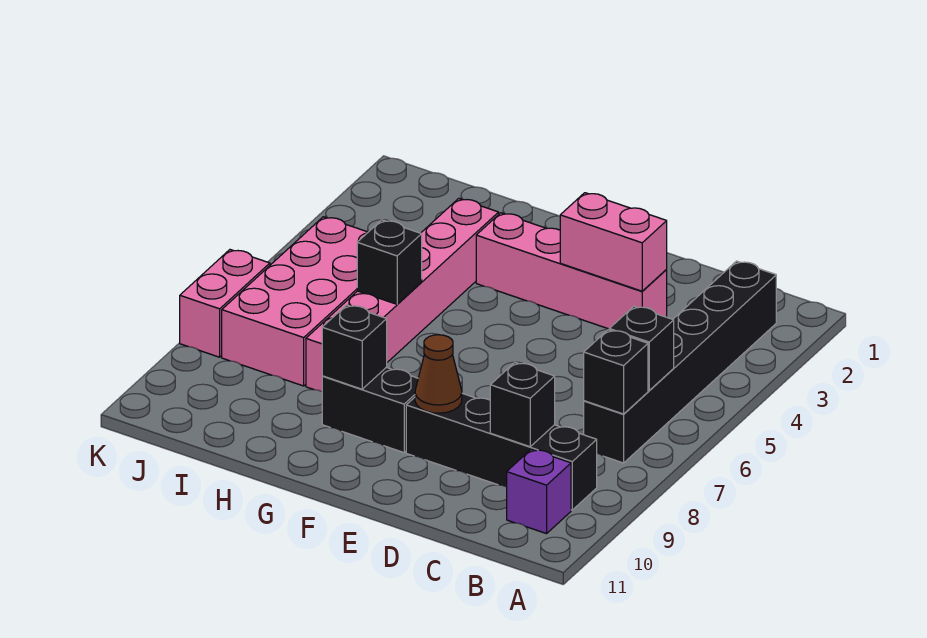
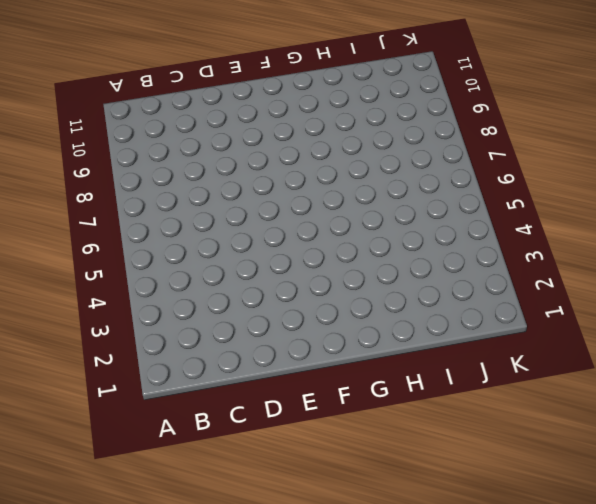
none -> black 1x6 brick [584,261,776,463]
none -> black 1x4 brick [406,393,597,510]
none -> purple 1x1 brick [507,449,571,534]

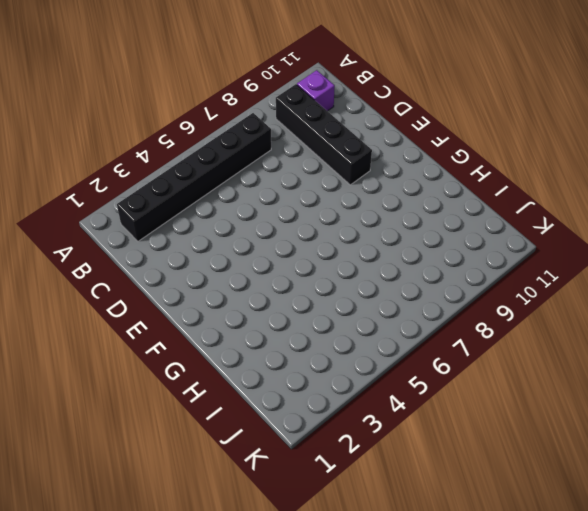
none -> pink 1x4 brick [476,213,667,329]
none -> black 1x2 brick [322,367,418,453]
none -> pink 1x6 brick [306,198,499,391]

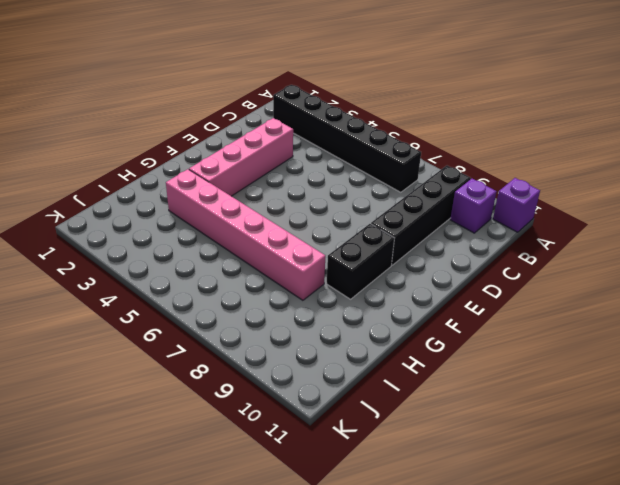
purple 1x1 brick [493,178,540,232] -> none
none -> pink 2x4 brick [222,217,368,386]
none -> pink 1x2 brick [180,250,270,357]
none -> black 1x1 brick [609,306,674,391]

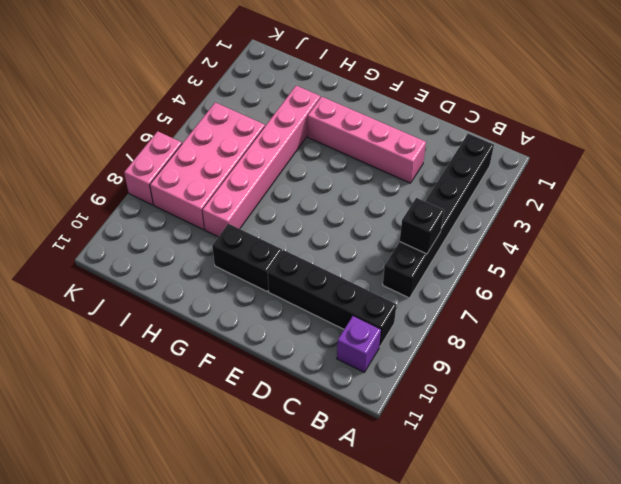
none -> black 1x1 brick [584,330,648,414]
none -> black 1x1 brick [490,363,555,447]
none -> pink 1x2 brick [560,193,667,291]

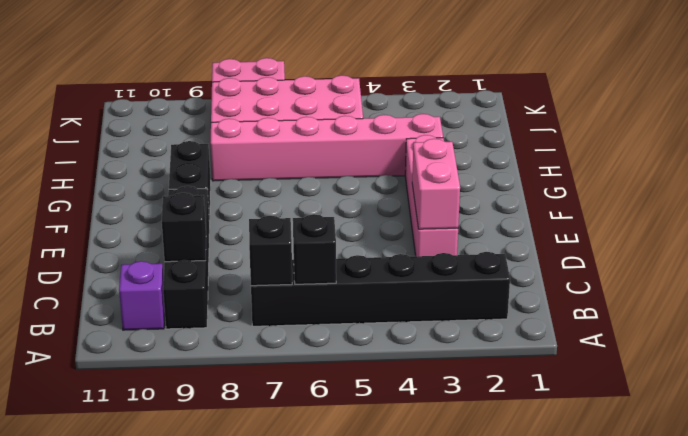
none -> brown 1x1 cone [415,335,462,413]
none -> black 1x1 brick [322,305,387,389]
none -> black 1x1 brick [357,220,422,304]

